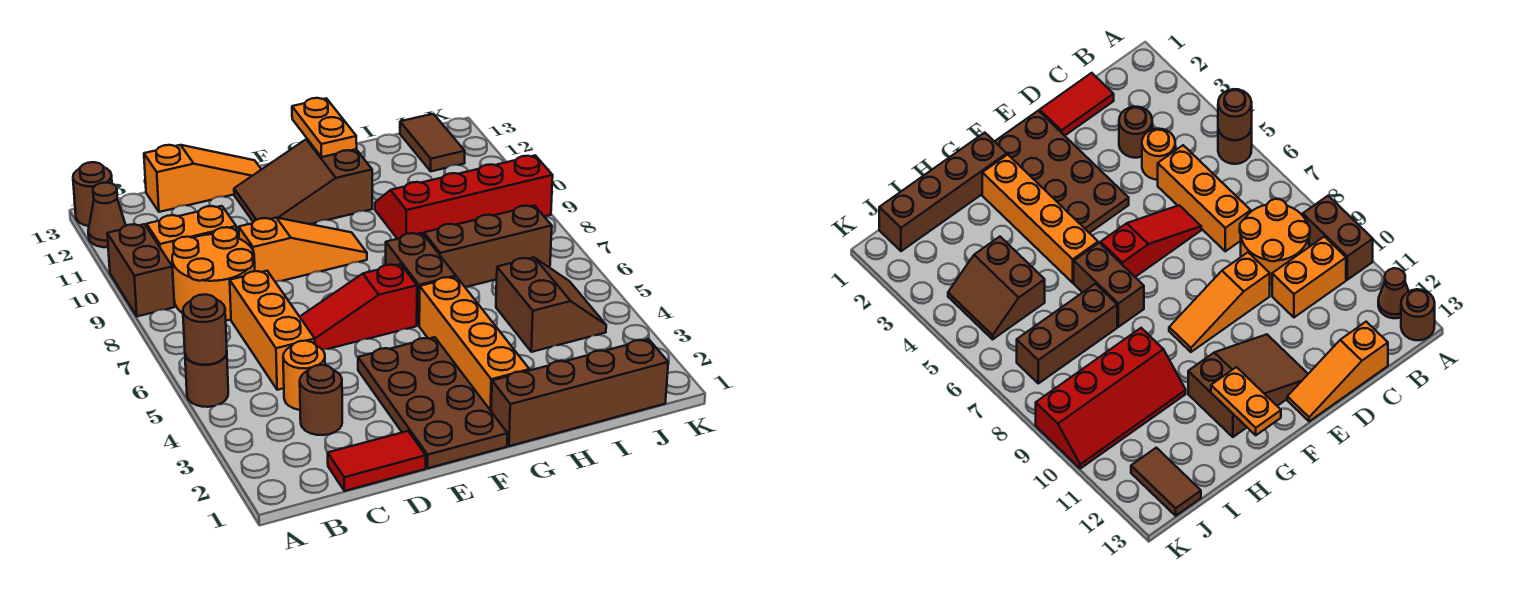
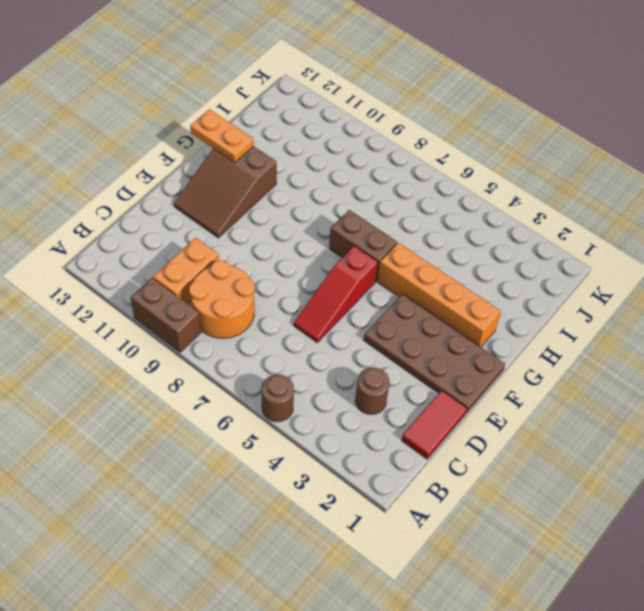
none -> brown 1x1 cone [88,183,126,247]
none -> brown 1x1 round brick [73,162,112,226]
none -> orange 1x1 round brick [283,341,325,410]

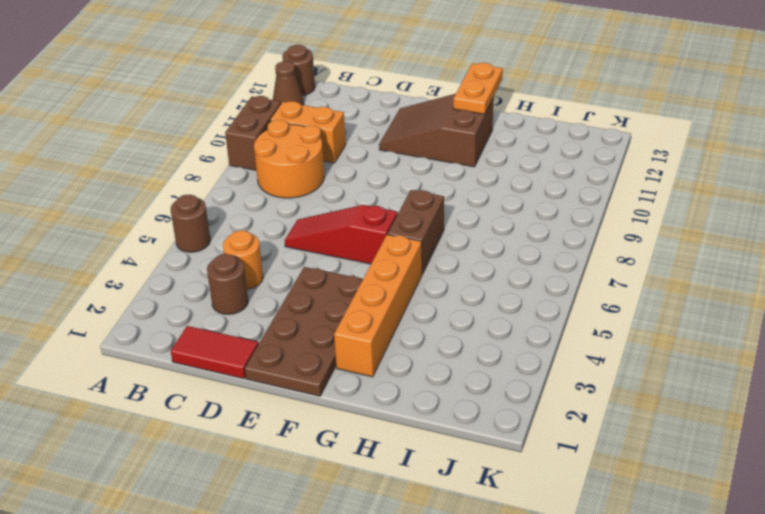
none -> orange 1x3 brick [230,271,315,390]
none -> orange 1x3 slope [144,145,261,212]
none -> orange 1x3 slope [239,218,367,282]

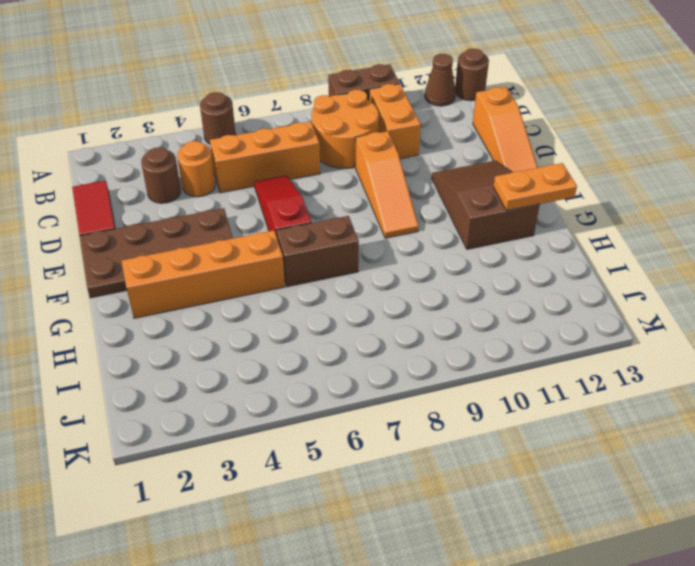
none -> brown 1x4 brick [491,339,668,446]
none -> brown 1x3 brick [424,206,552,287]
none -> red 2x4 slope [375,155,553,239]

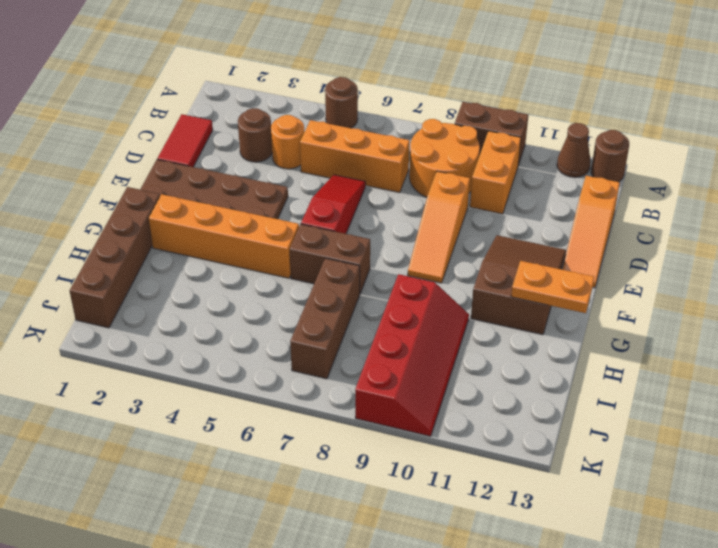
none -> brown 2x2 slope [496,257,606,352]
none -> brown 1x2 tile [400,114,465,171]
none -> brown 1x1 round brick [183,294,227,365]

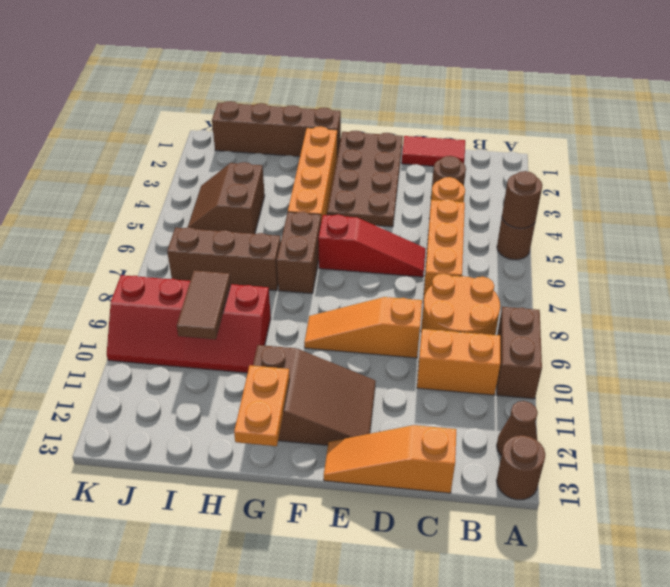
brown 1x2 tile [177,270,231,339] -> brown 1x2 tile moved to [400,114,465,171]

